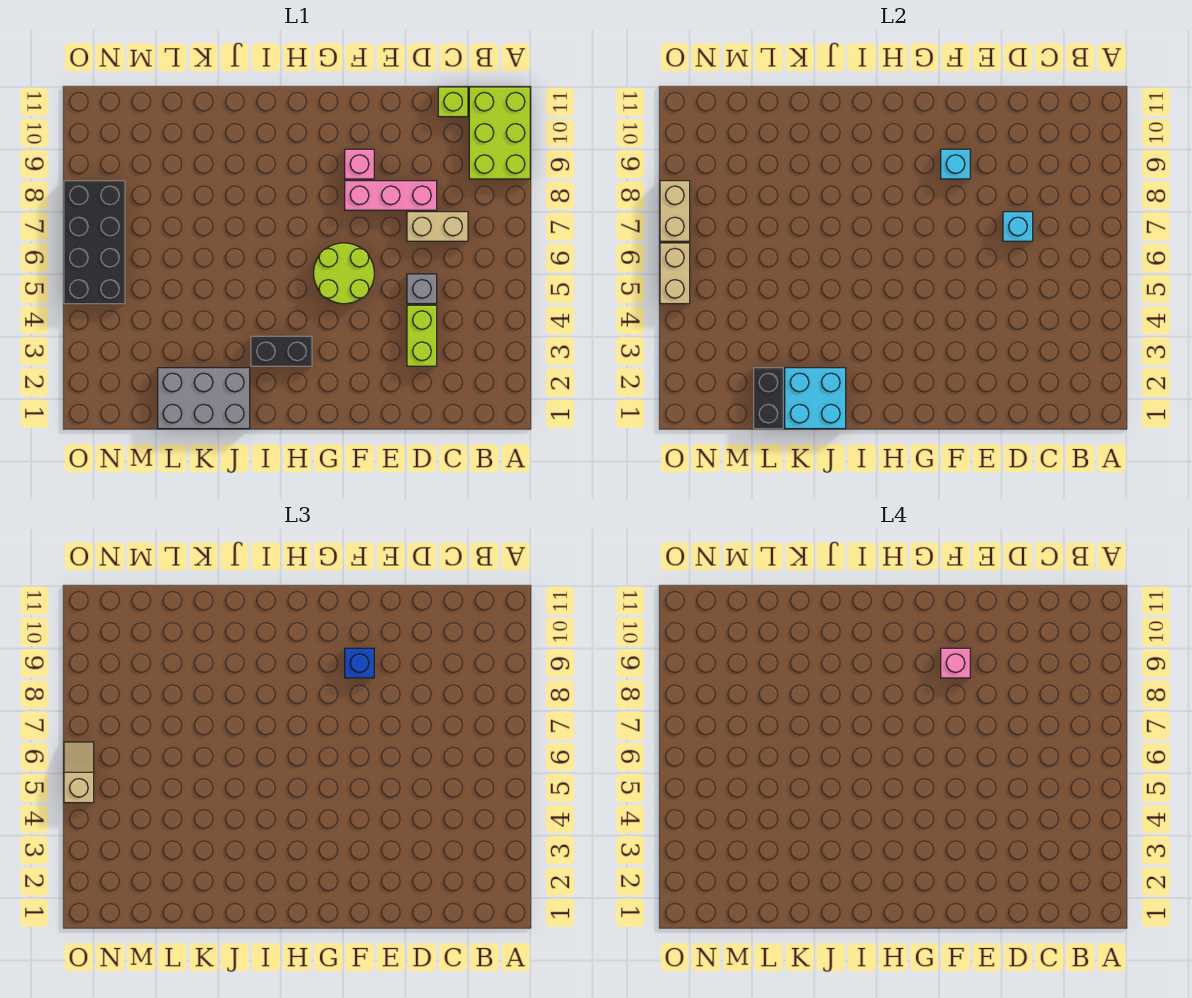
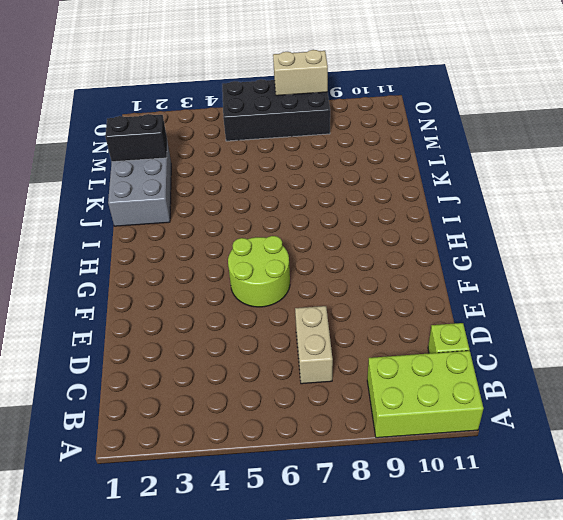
none -> lime 1x2 brick [407,305,437,366]
none -> grey 1x1 brick [407,274,437,304]
none -> pink 1x3 brick [345,181,437,210]

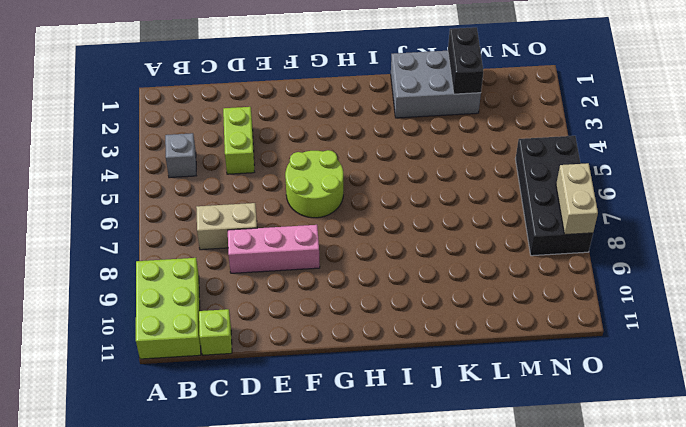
grey 1x1 brick [165,133,196,178] -> grey 1x1 brick moved to [407,274,437,304]
none -> pink 1x1 brick [345,149,374,179]
none -> black 1x2 brick [251,336,312,366]
none -> cyan 1x1 brick [1003,212,1033,241]

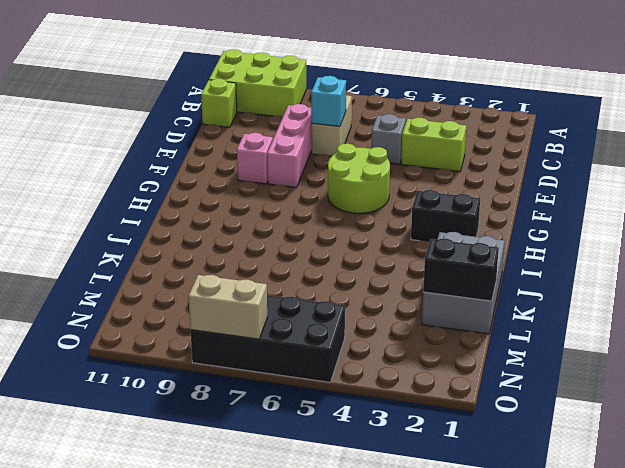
black 1x2 brick [411,190,480,242] -> black 1x2 brick turned to [251,336,312,366]
none -> cyan 1x1 brick [941,149,970,179]
none -> cyan 2x2 brick [785,368,846,429]
none -> tan 1x2 brick [660,243,690,304]

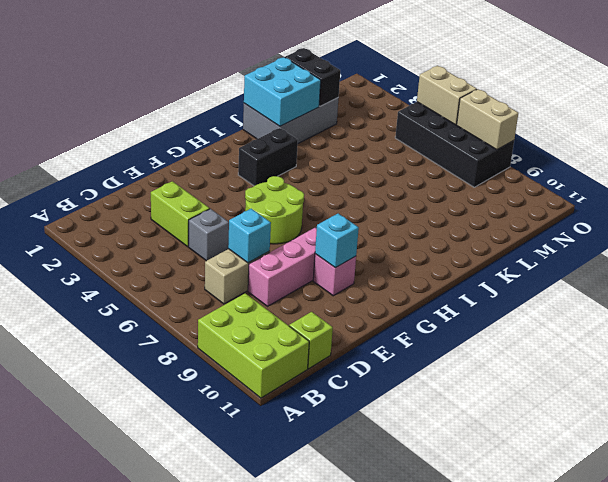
none -> blue 1x1 brick [345,648,374,678]
none -> tan 1x2 slope [64,742,94,803]
none -> pink 1x1 brick [941,648,970,678]

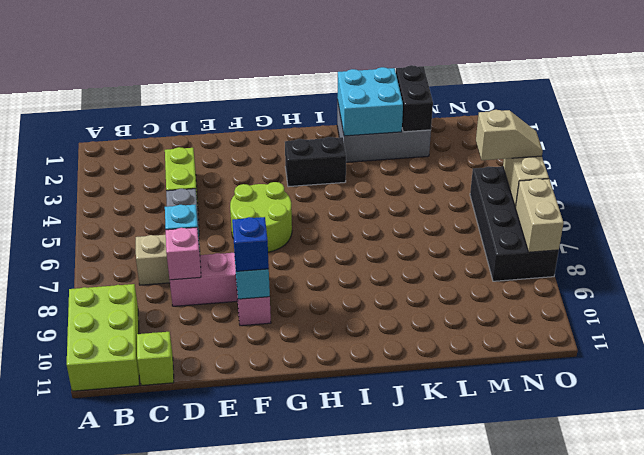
pink 1x1 brick [166,227,201,280] -> pink 1x1 brick moved to [941,648,970,678]
tan 1x2 slope [476,110,543,160] -> tan 1x2 slope turned to [64,742,94,803]

